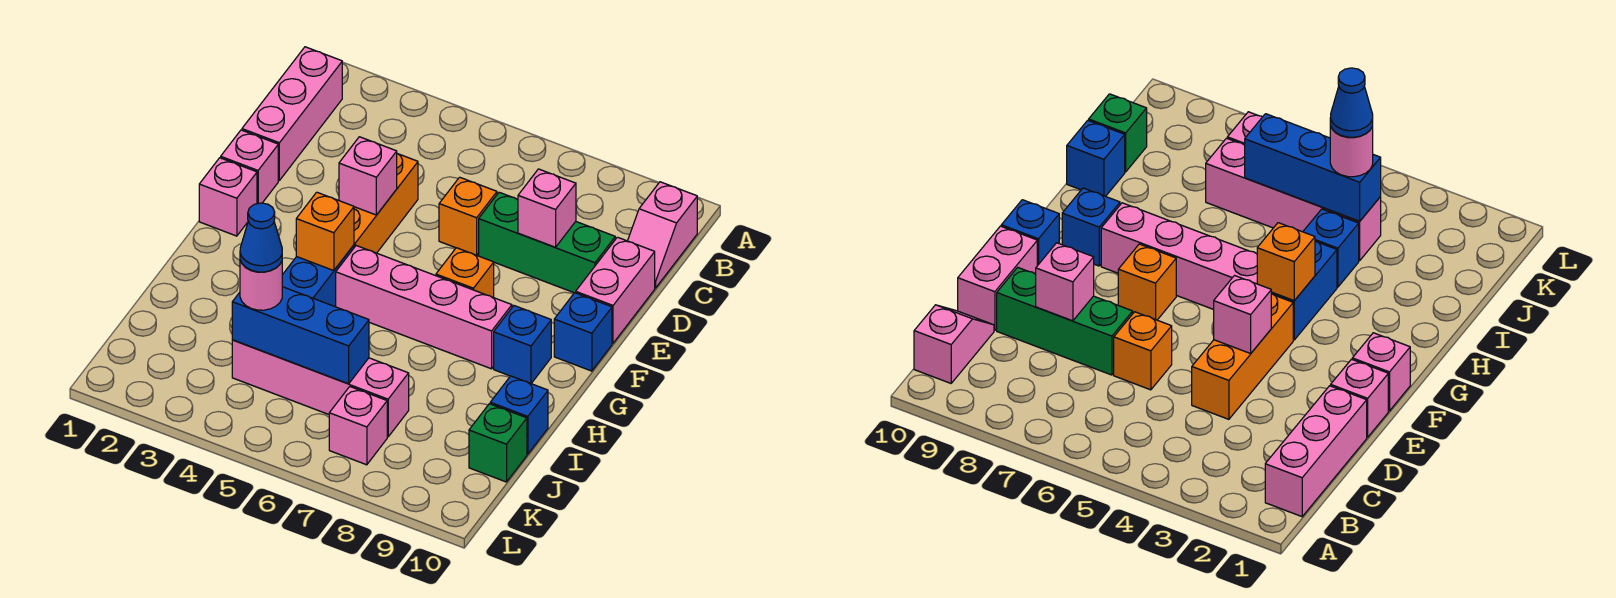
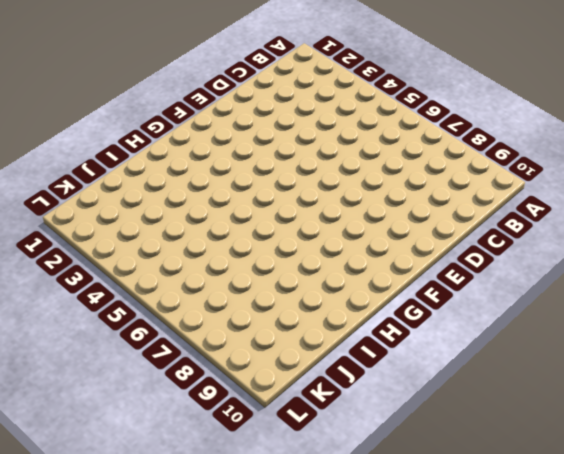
none -> pink 1x3 brick [242,47,342,180]
none -> pink 1x2 slope [628,182,697,288]
none -> orange 1x3 brick [354,154,418,253]

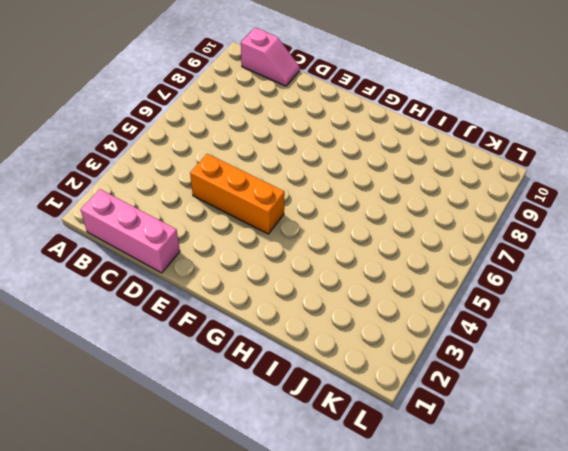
none -> orange 1x1 brick [439,177,497,255]
none -> green 1x3 brick [479,192,615,293]
none -> pink 1x2 brick [576,237,655,343]

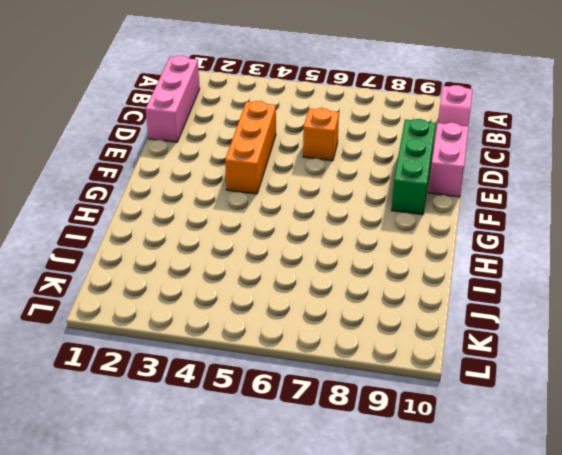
green 1x3 brick [391,119,436,215] -> green 1x3 brick turned to [479,192,615,293]
none -> pink 1x1 brick [221,130,278,204]
none -> pink 1x1 brick [199,158,257,236]
none -> orange 1x1 brick [436,248,494,298]

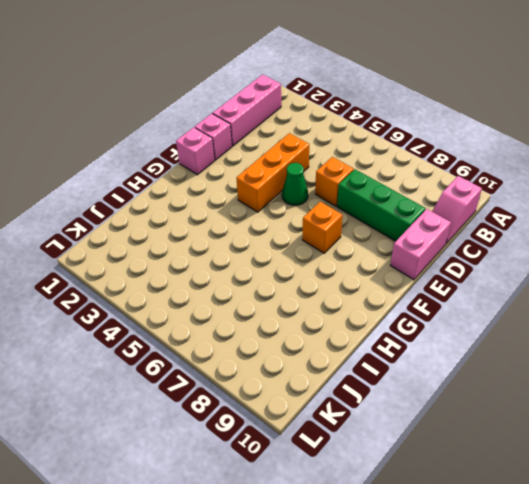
green 1x1 cone [282,163,308,205] -> none
none -> blue 1x1 brick [554,293,612,371]
none -> blue 1x2 brick [282,245,354,307]
none -> pink 1x4 brick [336,246,512,369]

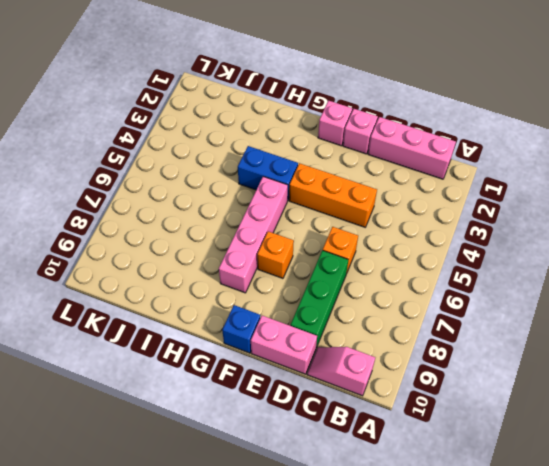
none -> blue 1x1 brick [494,306,551,383]
none -> blue 1x1 brick [1303,209,1359,287]
none -> blue 1x1 brick [490,376,548,454]

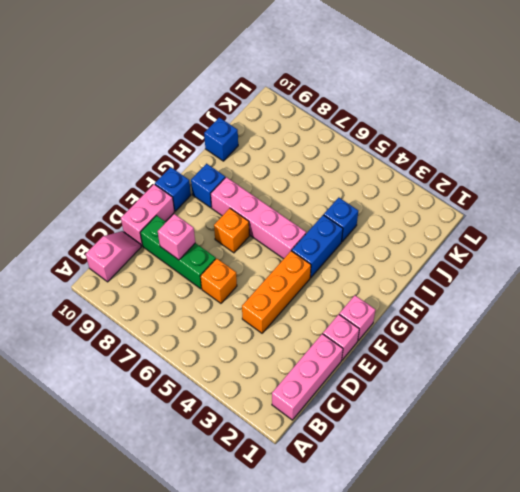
none -> pink 1x4 brick [232,340,409,437]
none -> green 1x1 brick [469,404,527,482]
none -> pink 1x1 brick [329,387,387,465]

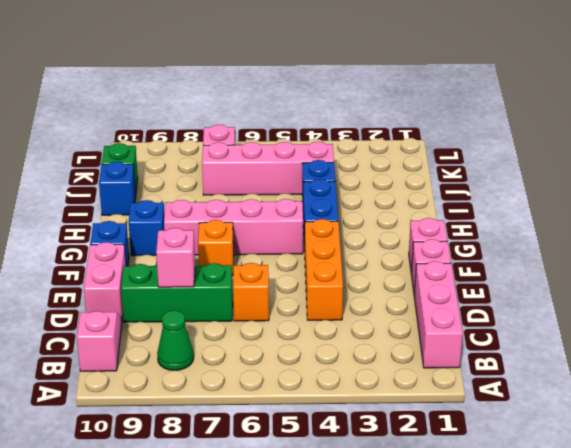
green 1x1 cone [157,310,194,370] -> none
none -> pink 1x1 brick [339,137,397,215]
none -> orange 1x1 brick [296,192,354,271]
none -> blue 1x3 brick [232,287,369,384]

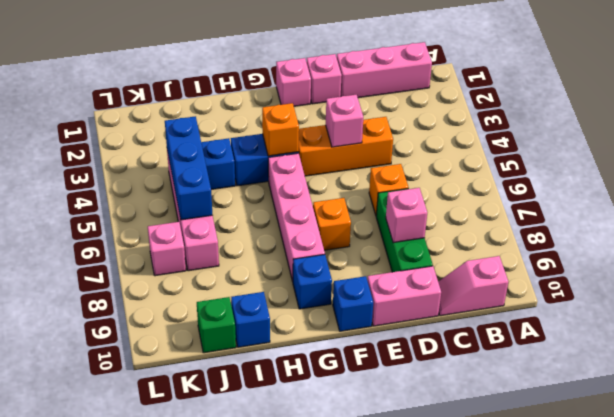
none -> pink 1x1 round brick [240,260,282,310]
none -> blue 1x1 cone [240,203,282,272]

